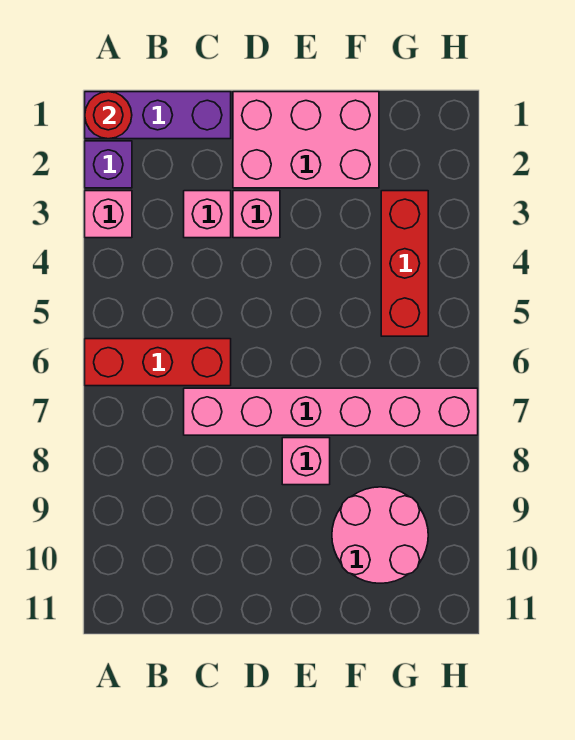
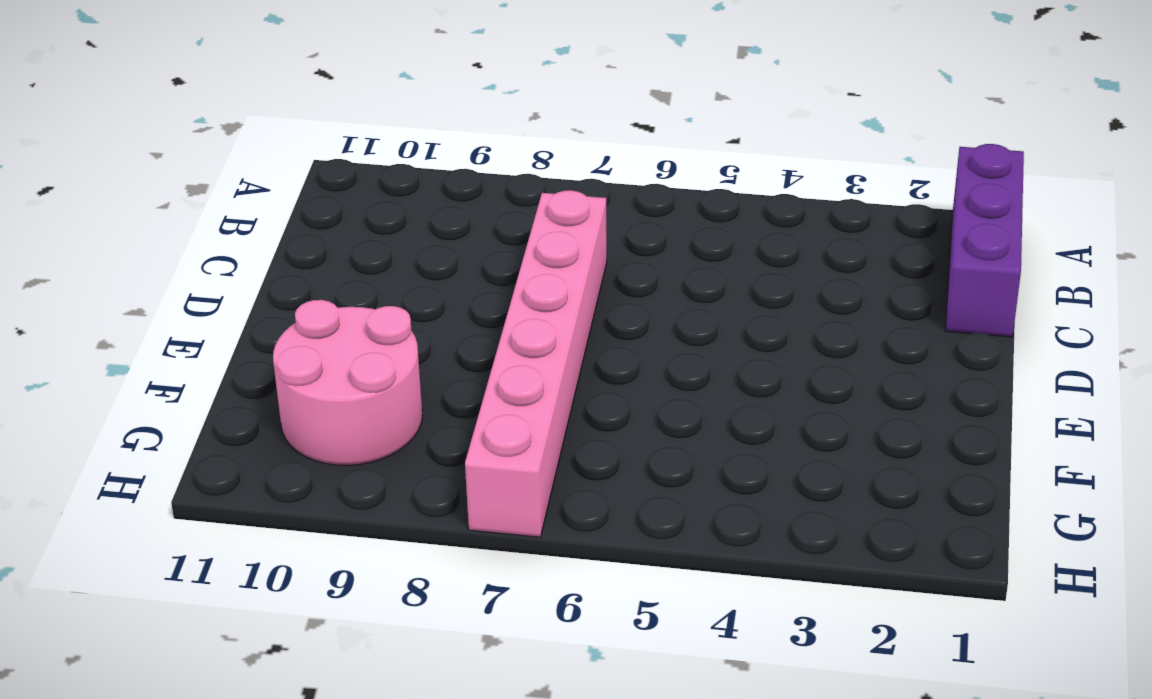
none -> purple 1x1 brick [85,141,132,188]
none -> pink 1x1 brick [85,191,132,238]
none -> red 1x3 brick [85,339,231,386]

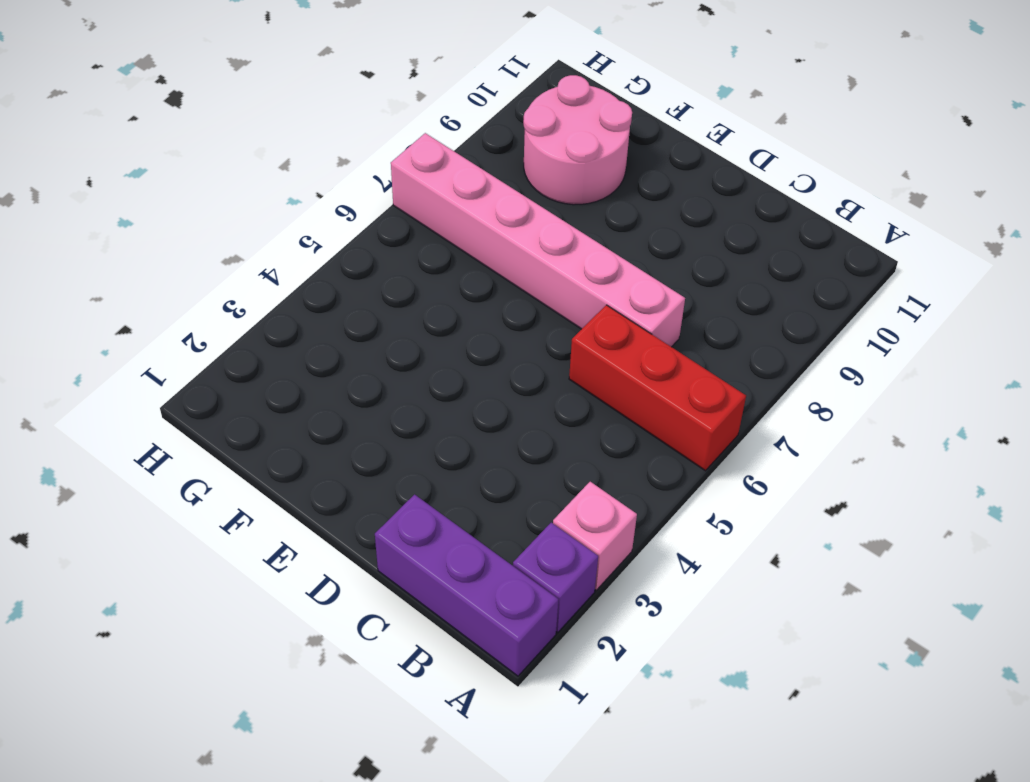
none -> pink 1x1 brick [184,191,231,238]
none -> pink 2x3 brick [233,92,379,188]
none -> pink 1x1 brick [233,191,280,238]

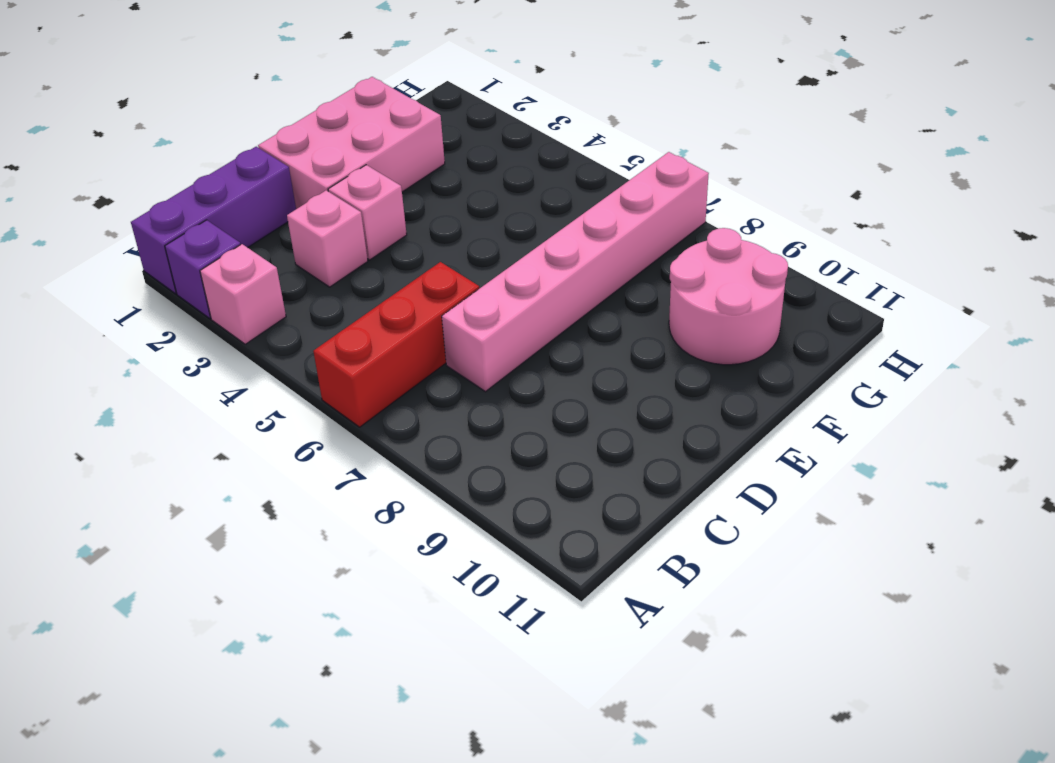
none -> pink 1x1 brick [282,438,330,485]
none -> red 1x3 brick [381,191,428,336]
none -> red 1x1 round brick [85,92,132,139]

